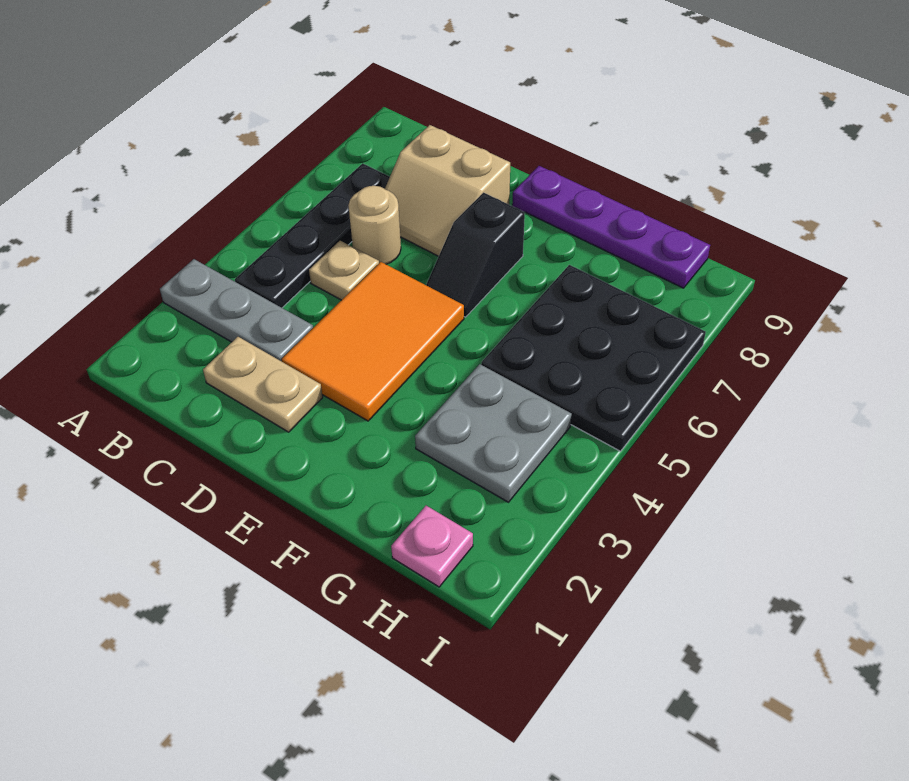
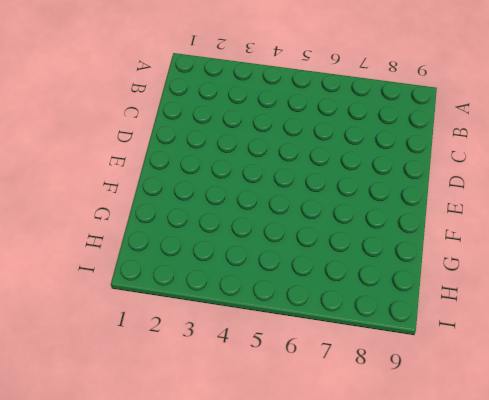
none -> grey 1x3 plate [160,259,313,362]
none -> black 1x4 plate [235,163,390,308]
none -> tan 1x2 plate [203,337,323,432]

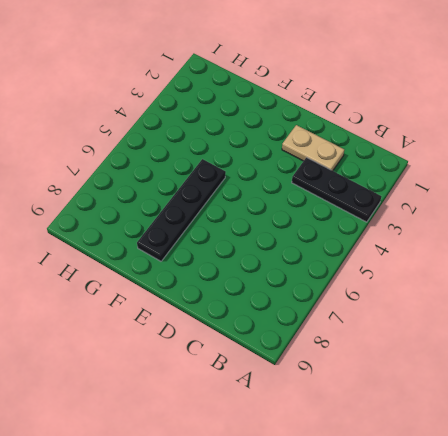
black 1x3 plate [292,157,381,222] -> grey 1x3 plate [160,259,313,362]
black 1x4 plate [137,159,226,261] -> black 1x4 plate moved to [235,163,390,308]
none -> tan 1x1 plate [309,241,379,300]
none -> tan 1x1 round brick [348,186,401,264]
none -> tan 2x2 slope [385,125,510,256]

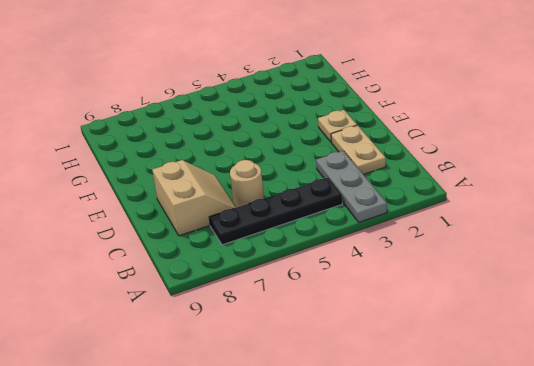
tan 1x1 plate [318,110,357,142] -> tan 1x1 plate moved to [309,241,379,300]
none -> orange 2x3 tile [282,262,464,421]
none -> black 1x2 slope [426,193,525,317]
none -> purple 1x4 plate [512,166,710,288]

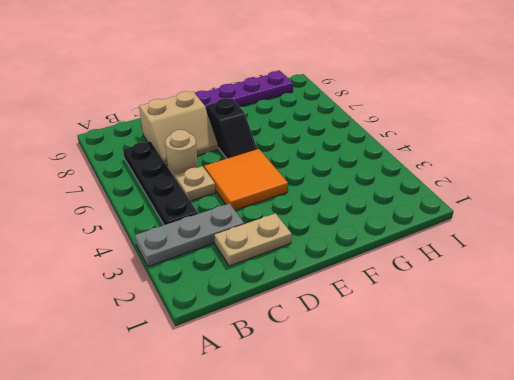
orange 2x2 tile [204,149,288,210] -> orange 2x3 tile [282,262,464,421]
none -> grey 2x2 plate [415,364,572,502]
none -> black 3x3 plate [481,265,706,451]
none -> pink 1x1 plate [391,506,473,587]

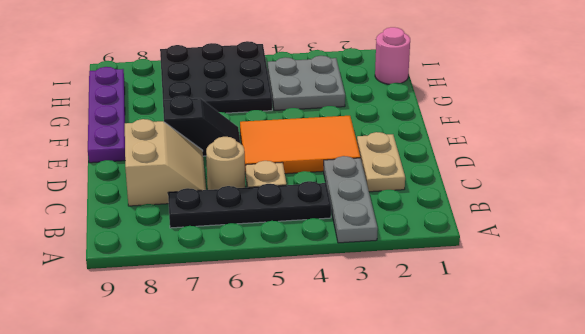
pink 1x1 round brick [375,27,410,84] -> pink 1x1 plate [391,506,473,587]

